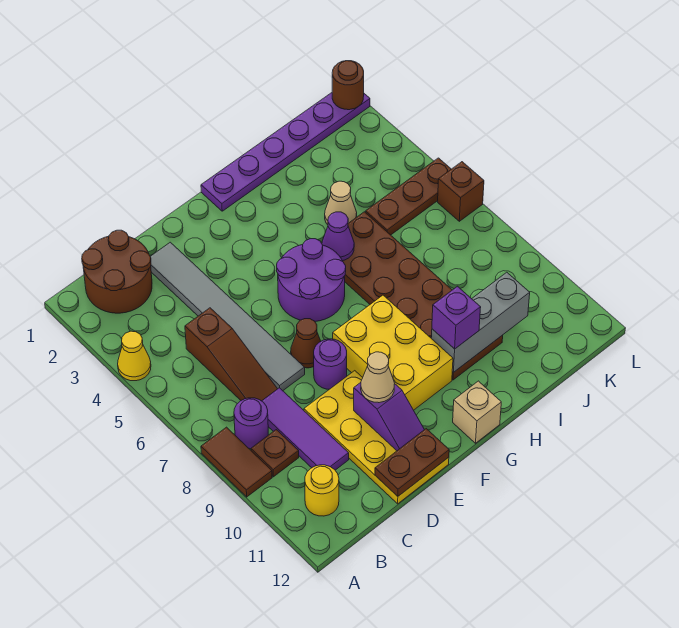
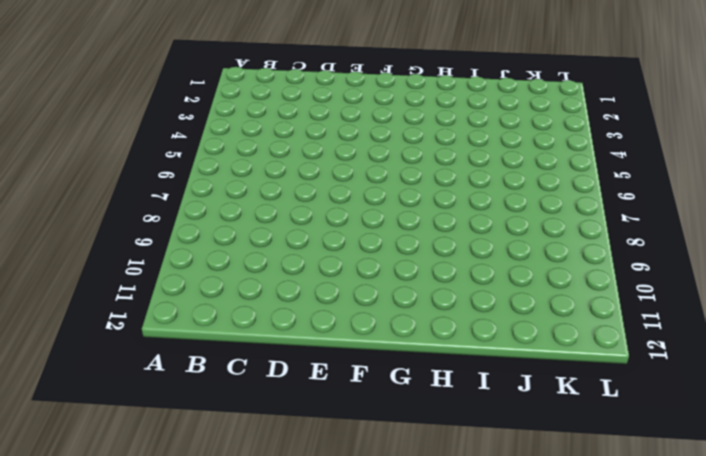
none -> yellow 1x1 cone [118,331,151,381]
none -> brown 1x2 tile [201,427,272,497]
none -> brown 2x2 round brick [82,230,152,313]

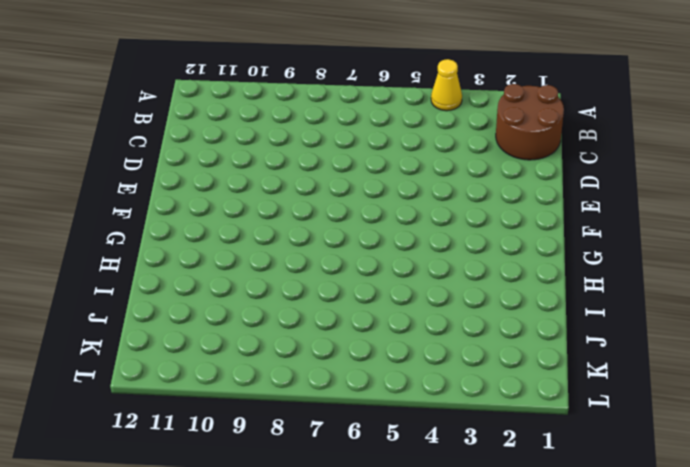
none -> brown 1x2 tile [201,427,272,497]
none -> purple 1x1 round brick [234,398,268,449]
none -> brown 1x1 plate [251,430,299,477]

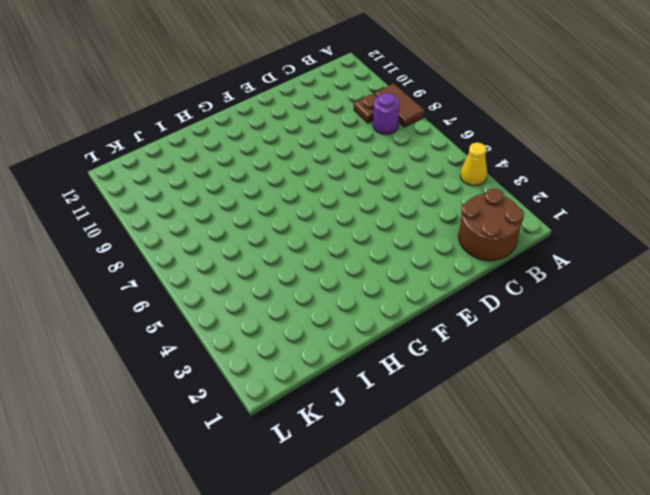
none -> yellow 1x1 round brick [305,465,339,516]
none -> brown 1x3 slope [185,308,277,401]
none -> purple 1x3 tile [262,388,349,470]

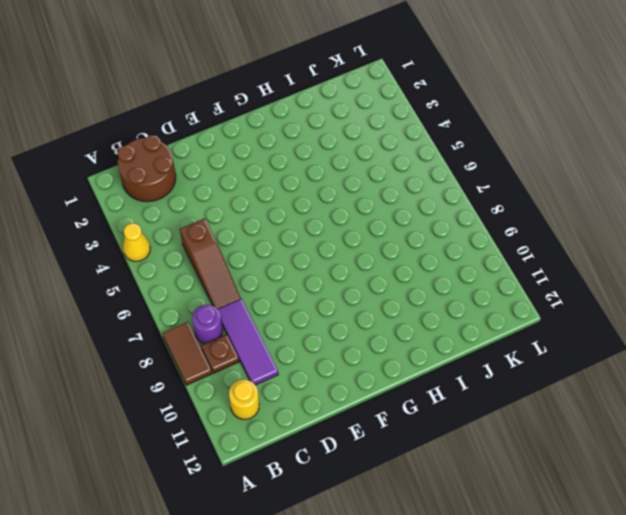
none -> grey 1x6 tile [150,242,305,391]
none -> yellow 2x4 plate [304,371,449,504]
none -> brown 1x1 cone [291,319,321,368]

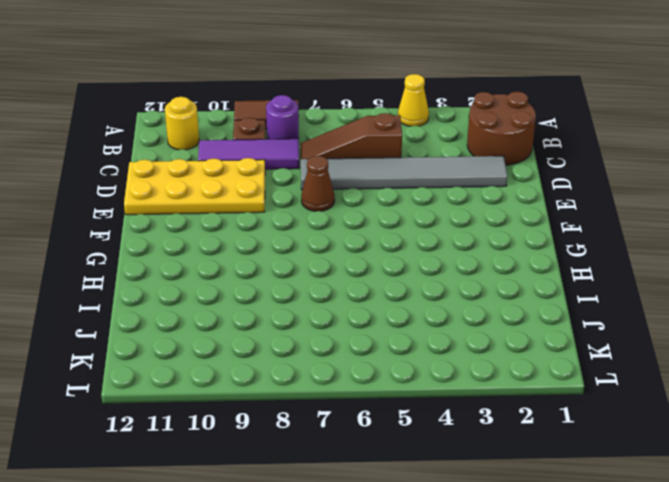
none -> purple 1x1 round brick [314,339,347,389]
none -> purple 2x2 round brick [277,239,346,321]
none -> yellow 2x3 brick [333,295,453,410]

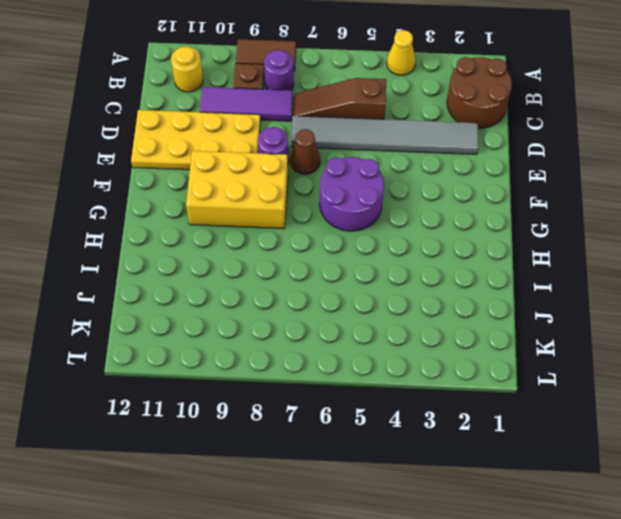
none -> purple 1x6 plate [201,93,370,211]
none -> tan 1x1 brick [453,381,501,443]
none -> brown 2x6 plate [343,212,503,380]

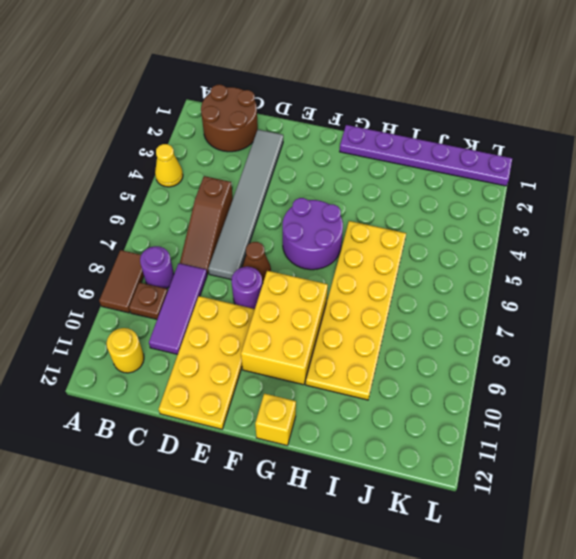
yellow 1x1 brick [255,394,296,446] -> tan 1x1 brick [453,381,501,443]
yellow 2x6 plate [306,221,406,400] -> brown 2x6 plate [343,212,503,380]
none -> tan 1x1 cone [325,181,357,225]
none -> brown 1x3 plate [366,158,451,235]
none -> brown 1x1 brick [438,162,484,221]

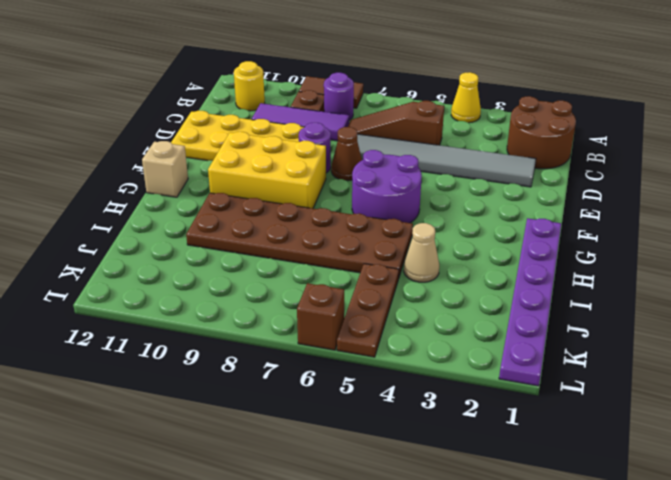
none -> brown 1x2 plate [375,429,449,496]
none -> purple 1x2 slope [354,383,424,451]
none -> purple 1x1 cone [322,212,354,261]

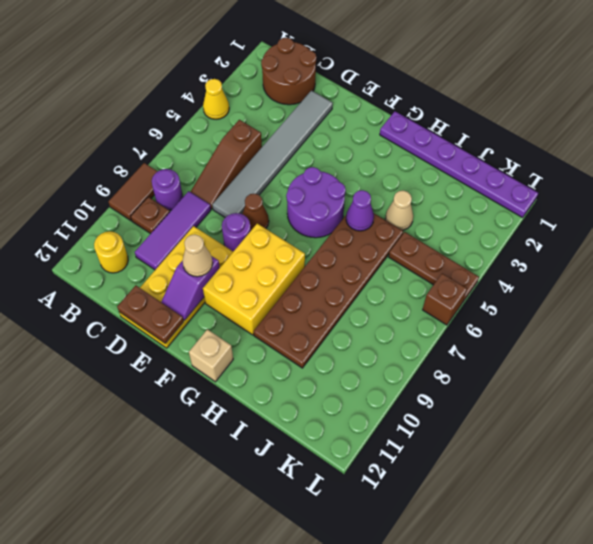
none -> grey 1x3 brick [431,272,530,372]
none -> brown 1x1 round brick [332,61,364,110]
none -> purple 1x1 brick [432,286,481,349]

